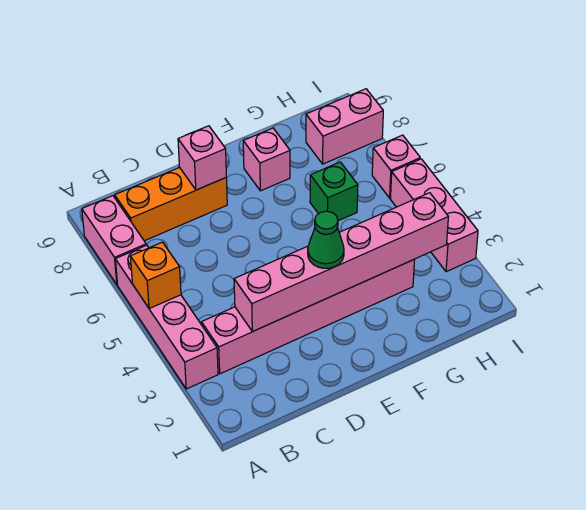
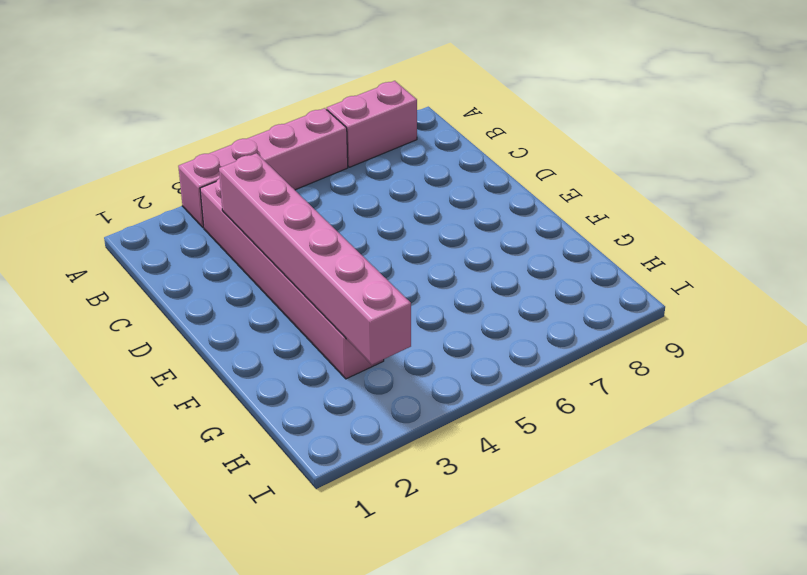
none -> orange 1x3 brick [115,167,227,241]
none -> pink 1x1 brick [243,128,290,191]
none -> green 1x1 brick [310,162,358,221]

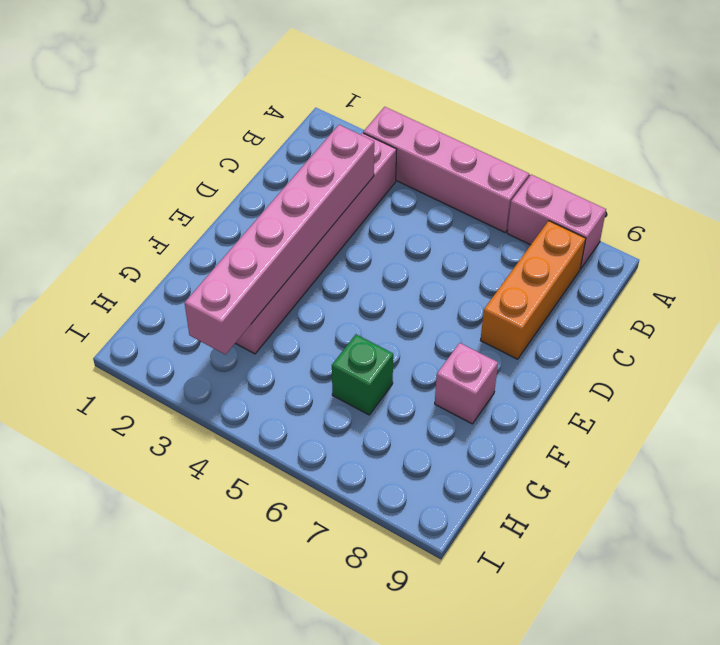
none -> pink 1x2 brick [306,89,383,164]
none -> pink 1x3 brick [390,159,478,272]
none -> pink 1x1 brick [372,135,420,198]

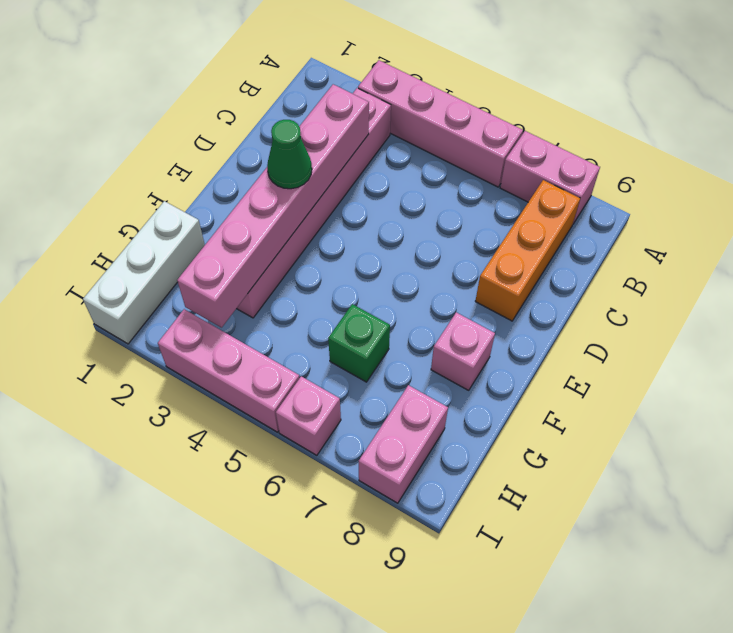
white 1x3 brick [83,201,205,344] -> none
none -> orange 1x1 brick [130,242,181,309]
none -> pink 1x1 brick [178,126,226,190]

